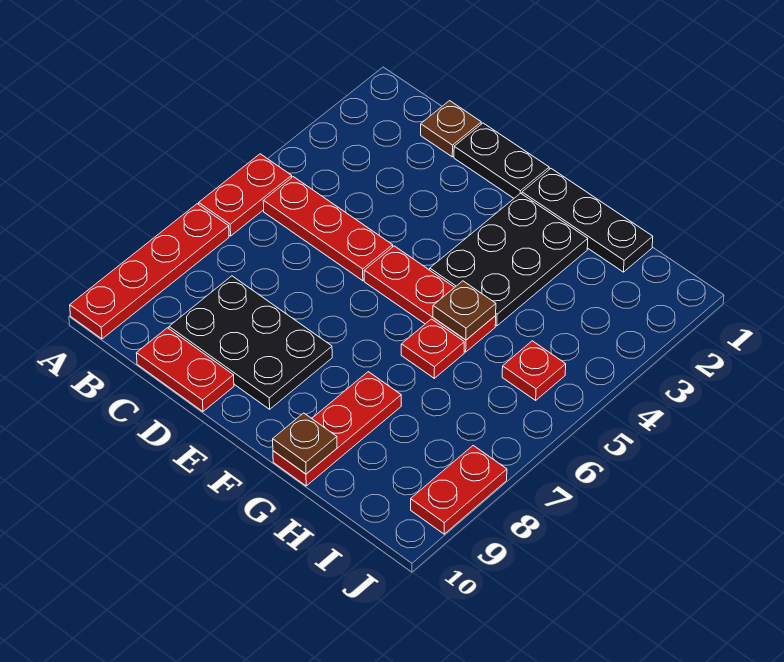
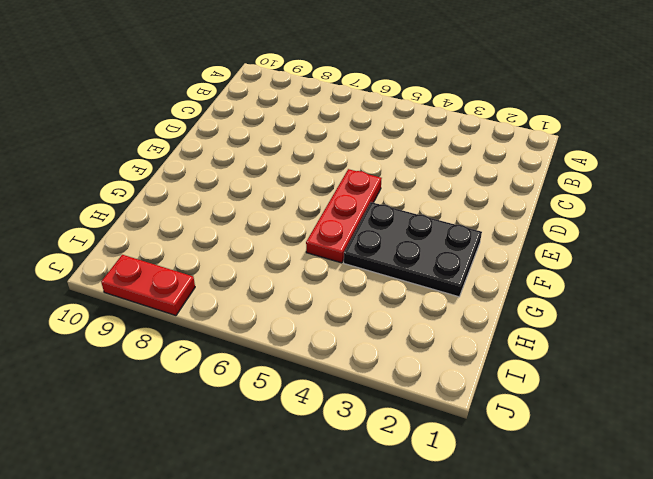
none -> red 1x2 plate [199,154,292,236]
none -> red 1x4 plate [70,204,229,339]
none -> red 1x3 plate [263,177,393,281]

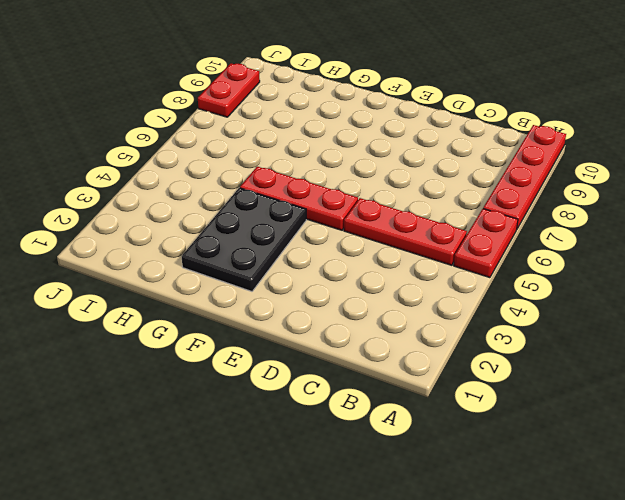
none -> brown 1x1 plate [421,101,481,157]
none -> black 2x3 plate [169,276,332,409]
none -> red 1x2 plate [136,328,234,411]

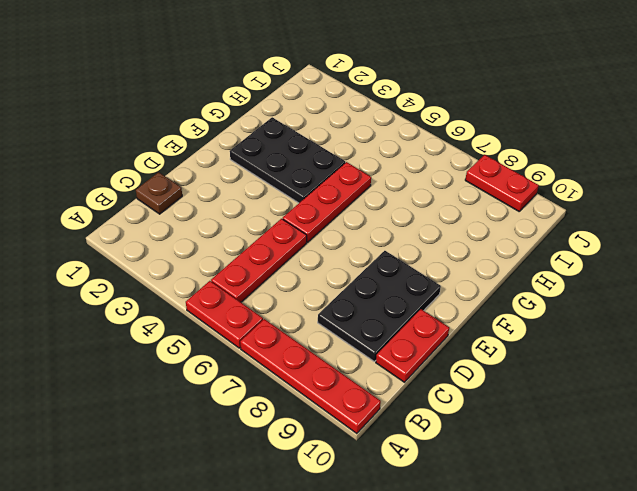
none -> black 1x2 plate [454,123,549,198]
none -> black 1x3 plate [522,169,653,272]
none -> red 1x1 plate [401,319,464,378]

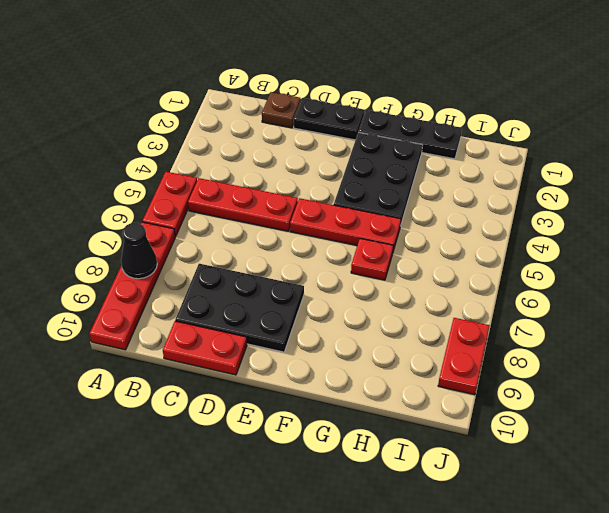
black 1x1 cone [121,223,157,279] -> none
none -> red 1x3 plate [273,372,401,486]
none -> red 1x1 plate [502,341,566,400]
none -> brown 1x1 plate [433,281,496,340]

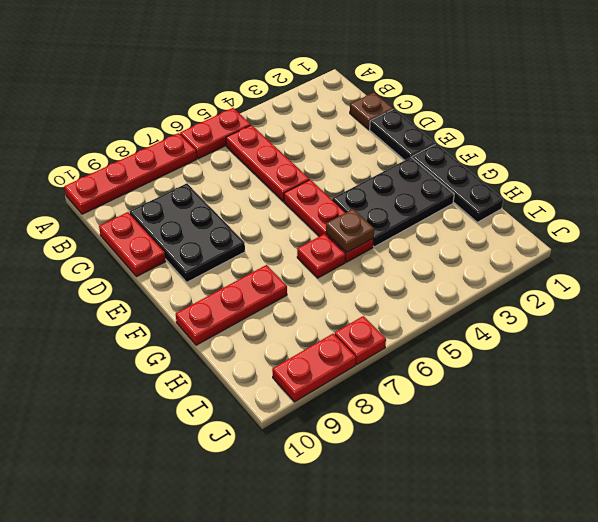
red 1x1 plate [335,316,386,365] -> red 1x1 plate moved to [502,341,566,400]
none -> brown 1x1 plate [273,413,337,474]

